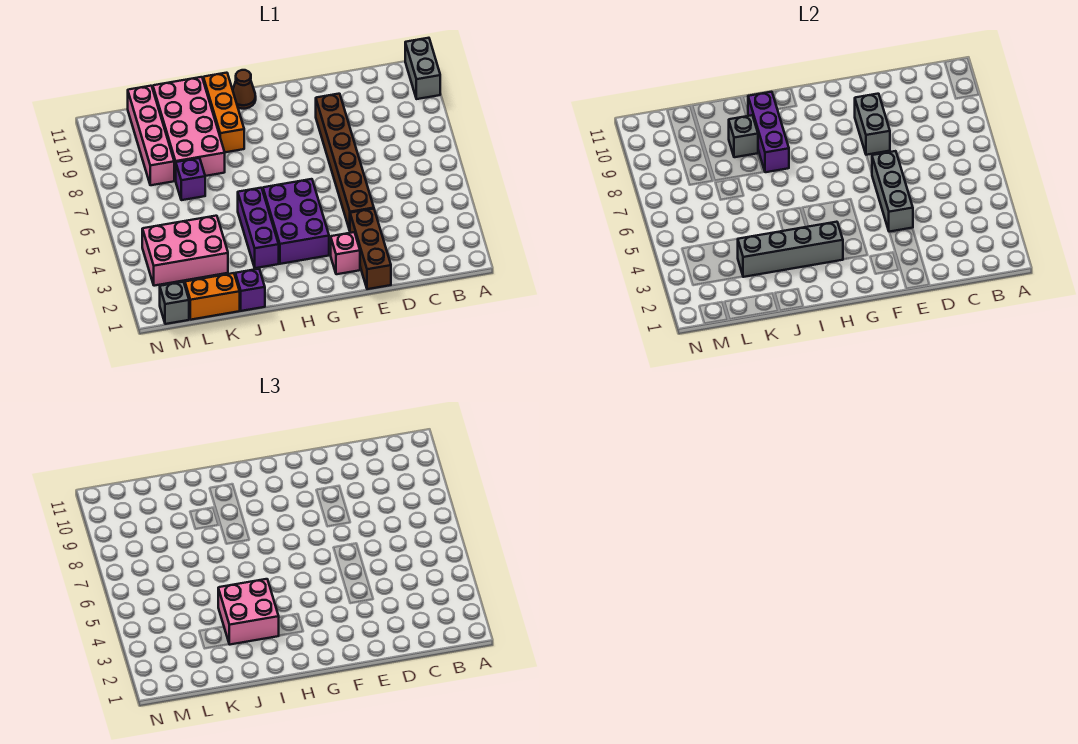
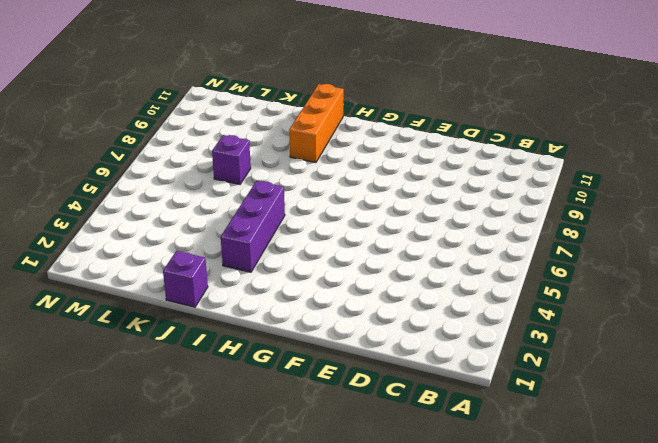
none -> grey 1x2 brick [405,38,440,99]
none -> brown 1x3 brick [350,209,391,289]
none -> brown 1x6 brick [316,94,374,230]

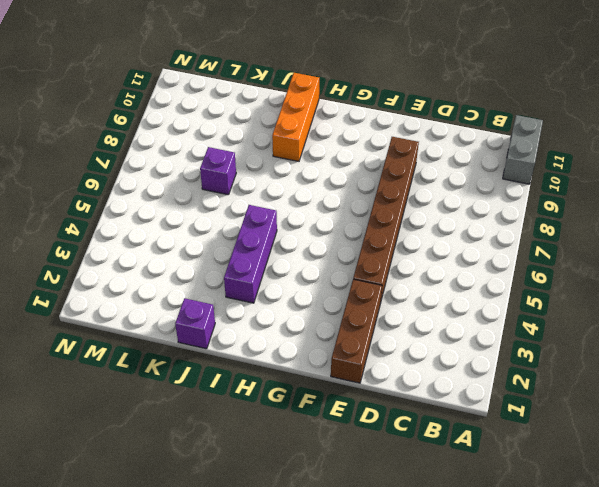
none -> pink 1x1 brick [331,232,360,274]
none -> purple 2x3 brick [263,179,329,264]
none -> brown 1x1 cone [233,70,256,109]

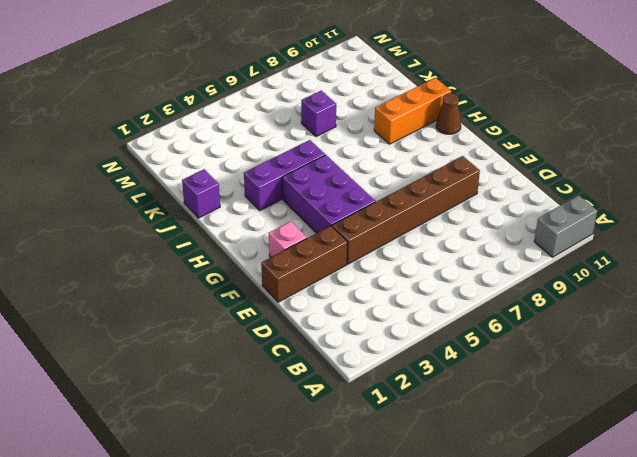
purple 2x3 brick [282,155,376,233] -> purple 2x3 brick turned to [263,179,329,264]
none -> pink 2x4 brick [153,77,225,181]
none -> orange 1x2 brick [185,273,240,320]
none -> pink 2x3 brick [142,216,228,286]

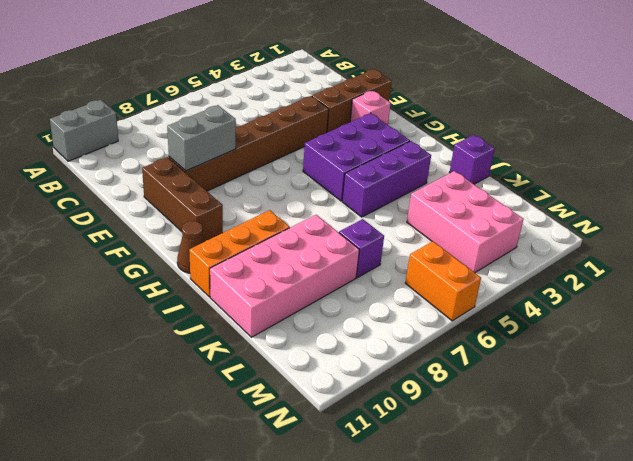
brown 1x3 brick [142,157,223,242] -> none
orange 1x2 brick [406,241,481,321] -> orange 1x2 brick moved to [185,273,240,320]
none -> pink 1x4 brick [128,86,174,185]
none -> grey 1x1 brick [160,282,189,324]
none -> grey 1x3 brick [872,151,913,232]

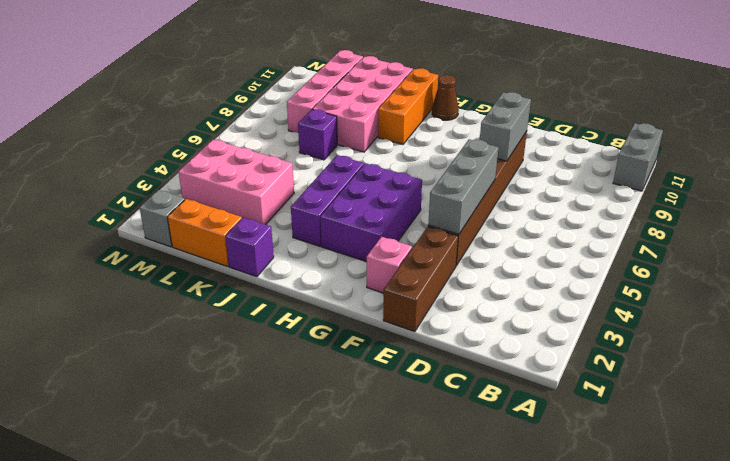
none -> grey 1x4 brick [738,222,843,277]
none -> purple 1x3 brick [748,92,789,172]
none -> grey 1x1 brick [729,115,758,157]

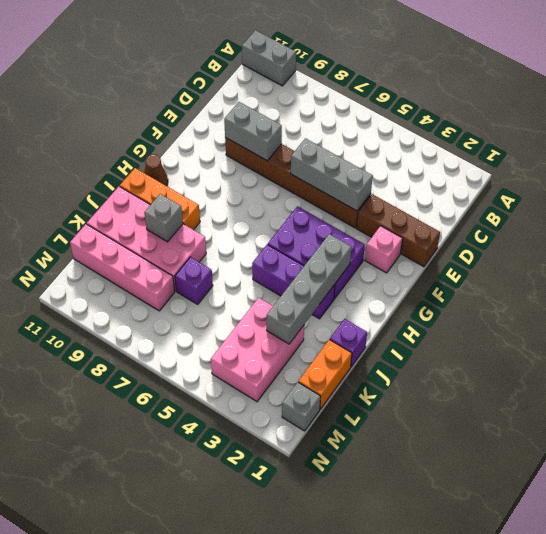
none -> purple 1x3 brick [748,92,789,172]
none -> pink 2x2 brick [218,579,279,645]

